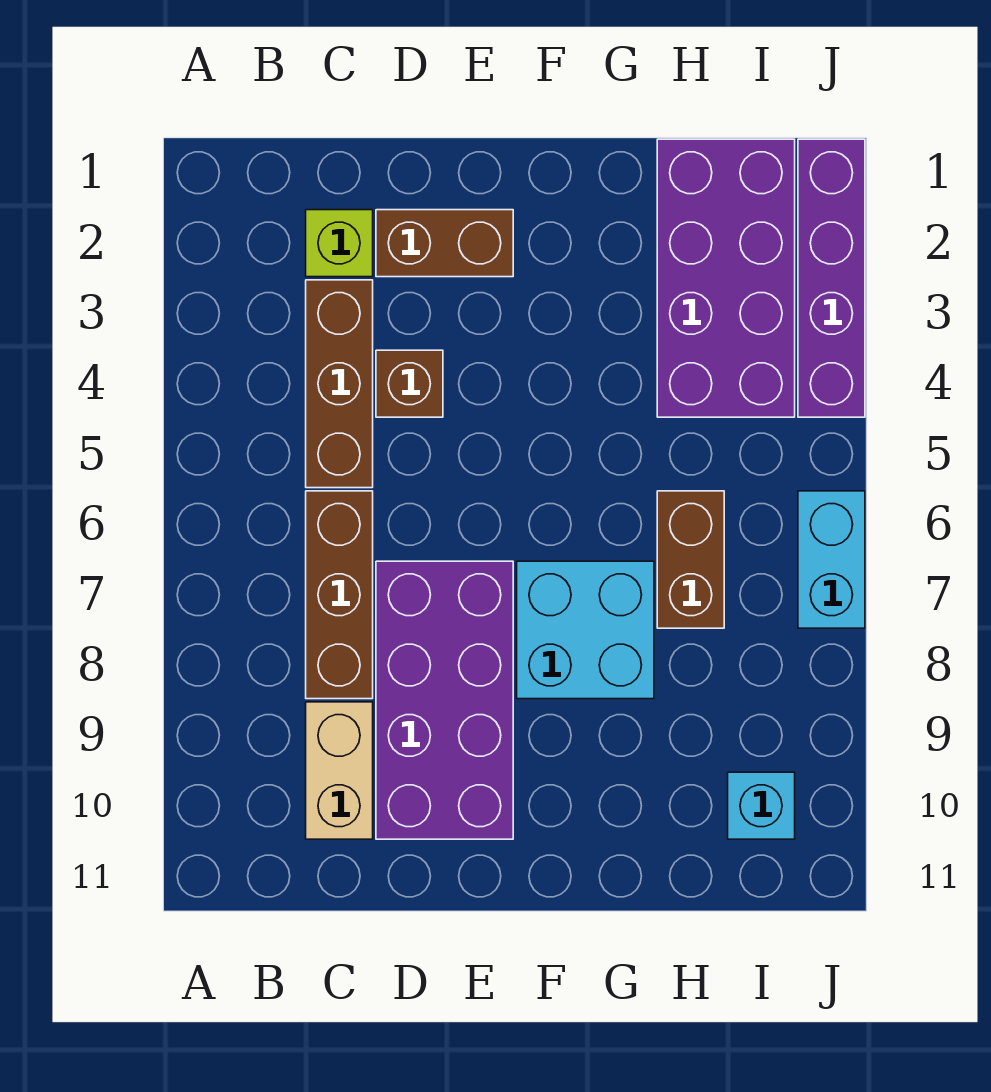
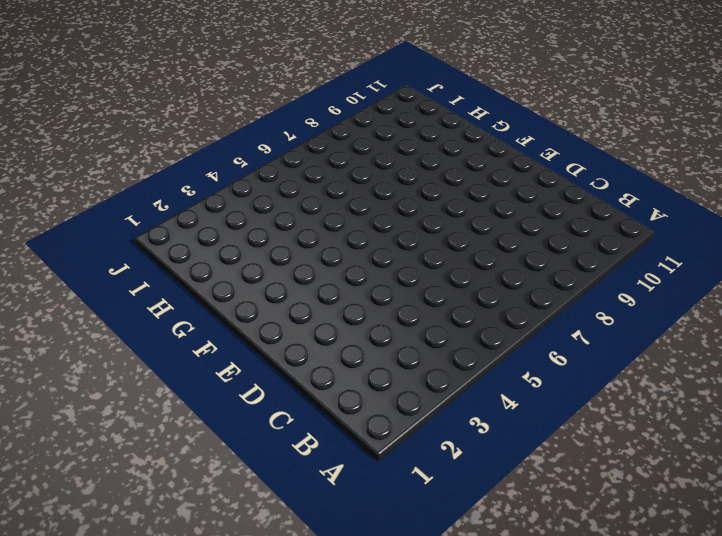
none -> lime 1x1 brick [306,210,373,277]
none -> brown 1x3 brick [306,280,373,488]
none -> brown 1x3 brick [306,491,373,699]

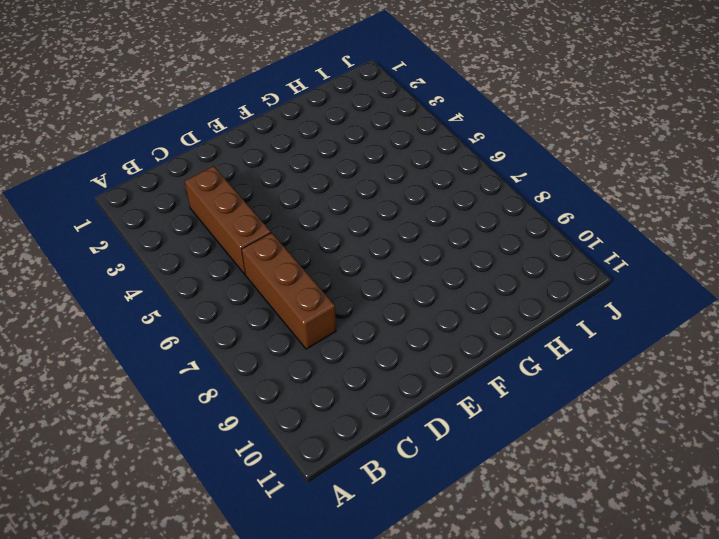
none -> lime 1x1 brick [306,210,373,277]
none -> tan 1x2 brick [306,702,373,839]
none -> brown 1x2 brick [376,210,513,277]

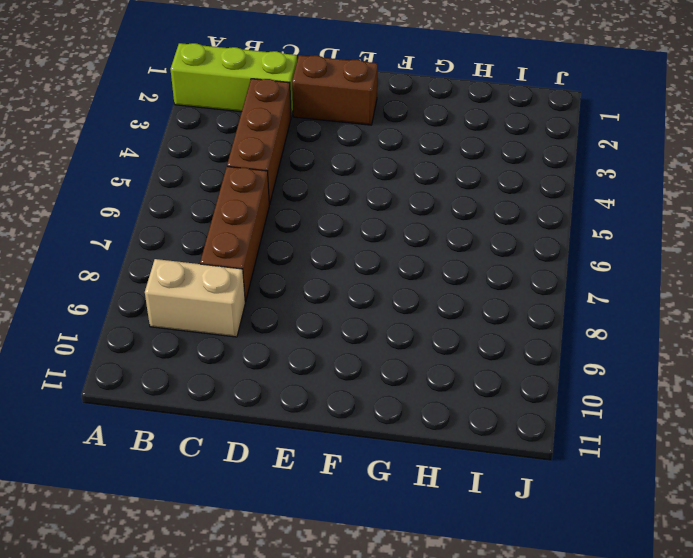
lime 1x3 brick [170,43,297,117] -> lime 1x1 brick [306,210,373,277]
tan 1x2 brick [145,259,245,337] -> tan 1x2 brick turned to [306,702,373,839]
none -> brown 1x1 brick [376,350,443,417]
none -> purple 2x4 brick [376,561,513,839]
none -> cyan 2x2 brick [517,561,654,699]

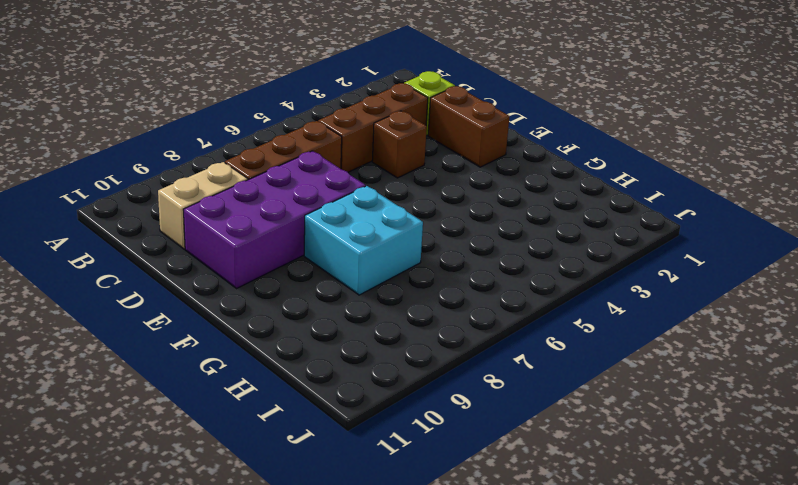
none -> purple 2x4 brick [657,139,795,417]
none -> brown 1x2 brick [657,491,724,628]
none -> cyan 1x1 brick [728,772,795,839]

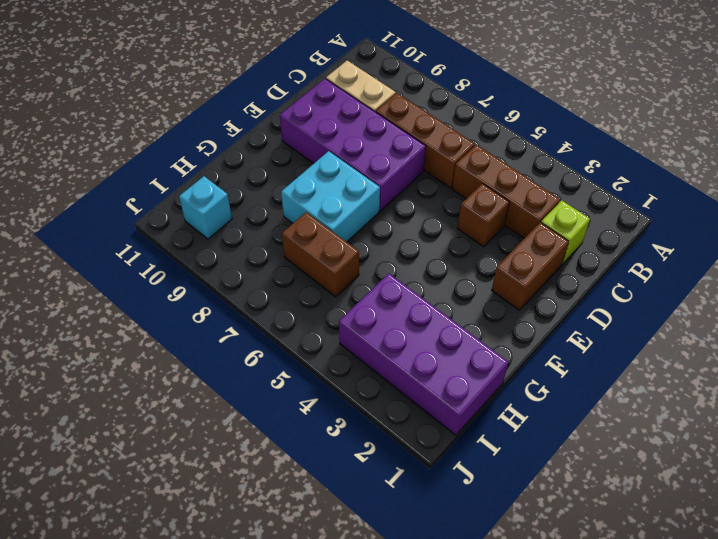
none -> purple 1x4 brick [798,139,865,417]
none -> cyan 1x2 brick [798,491,865,628]

